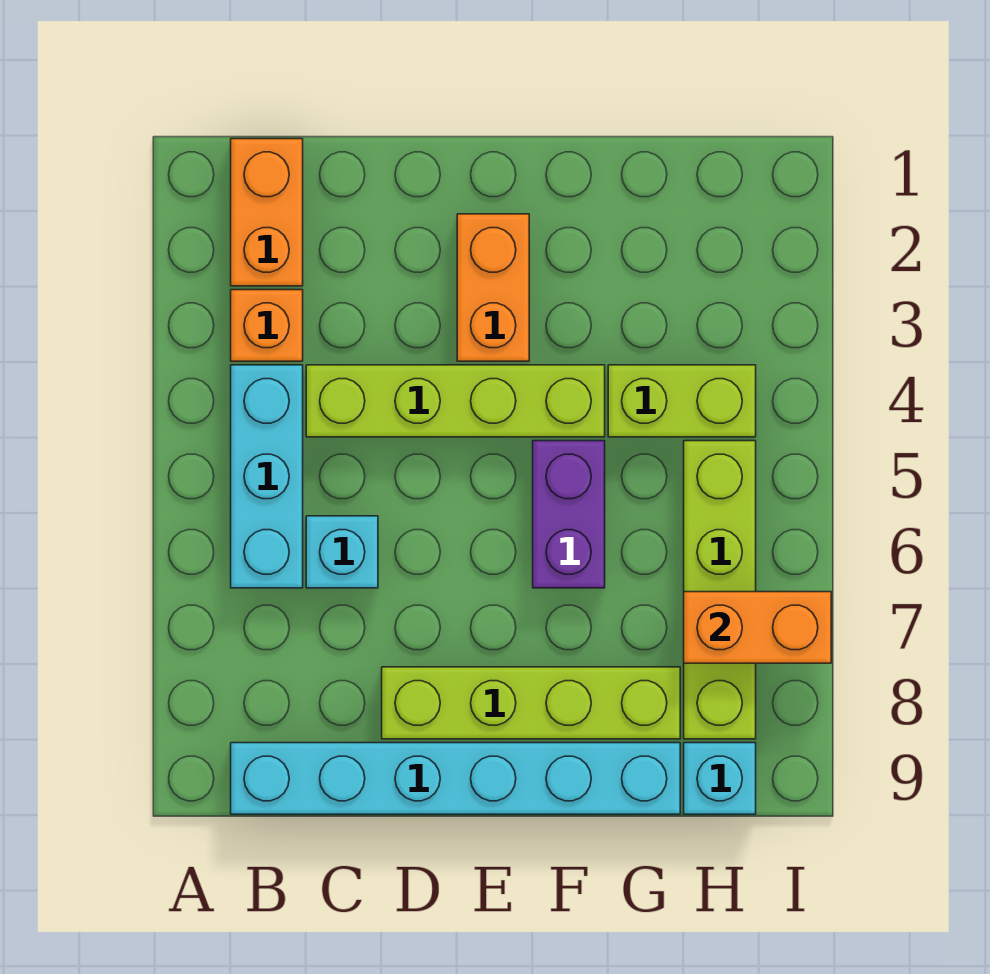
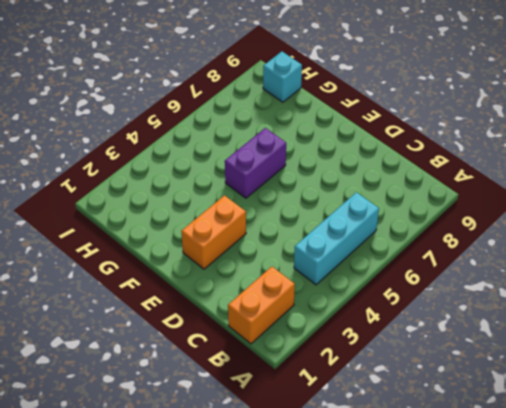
none -> orange 1x1 brick [231,290,303,361]
none -> cyan 1x6 brick [231,743,680,814]
none -> lime 1x4 brick [306,365,605,437]

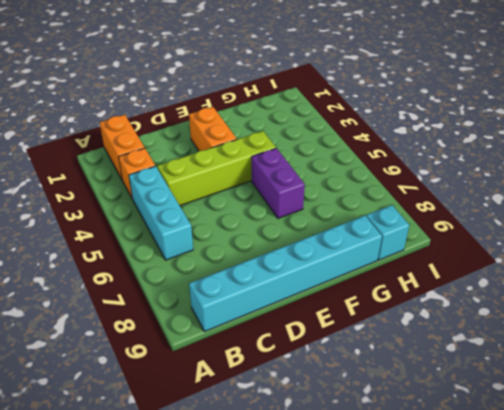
none -> cyan 1x1 brick [306,516,378,588]
none -> lime 1x4 brick [382,667,680,739]
none -> lime 1x2 brick [608,365,756,437]

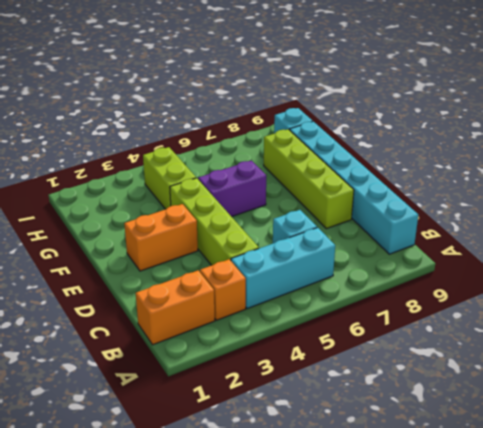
none -> lime 1x4 brick [684,441,756,739]
none -> orange 1x2 brick [684,592,831,663]

